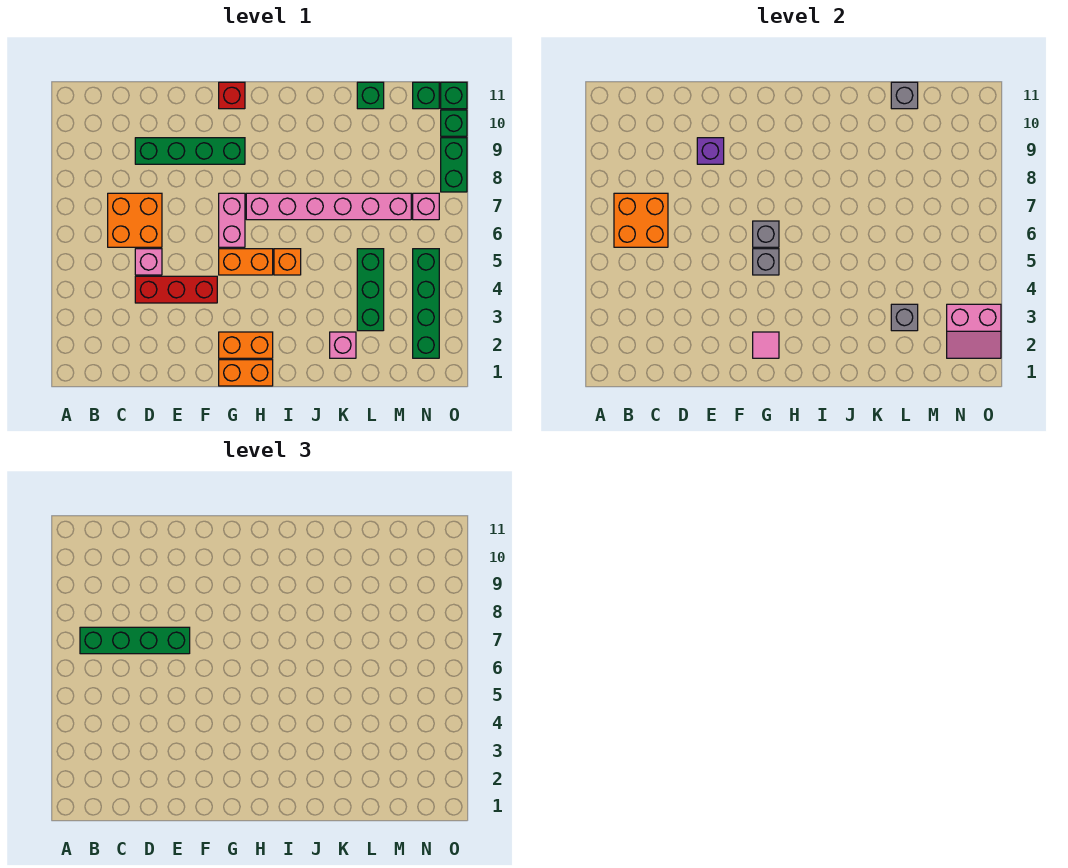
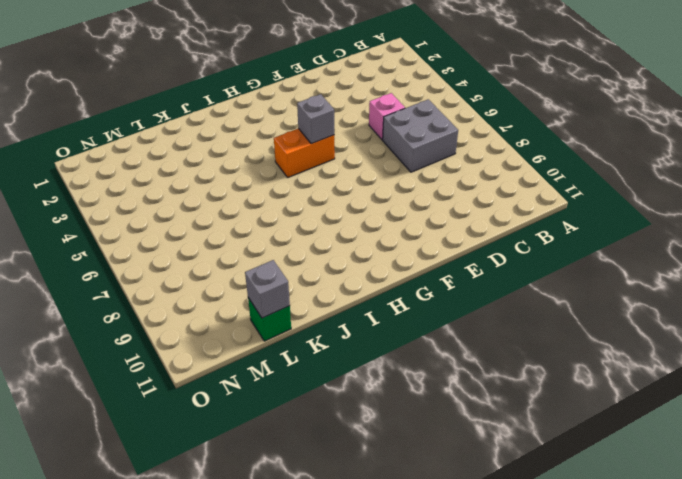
grey 2x2 brick [383,99,458,172] -> orange 2x2 brick [108,193,162,247]
none -> red 1x3 brick [135,276,217,303]
none -> green 1x4 brick [135,138,245,164]
none -> orange 1x2 brick [219,360,273,386]

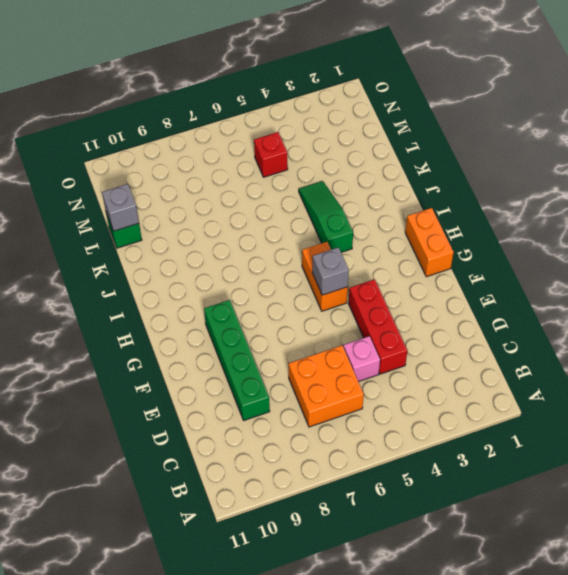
green 1x3 slope [299,181,353,252] -> none
red 1x1 brick [254,132,288,177] -> red 1x1 brick moved to [219,82,245,109]
none -> orange 1x2 brick [219,332,273,358]
none -> pink 1x2 brick [219,193,245,247]
none -> pink 1x6 brick [246,193,411,220]

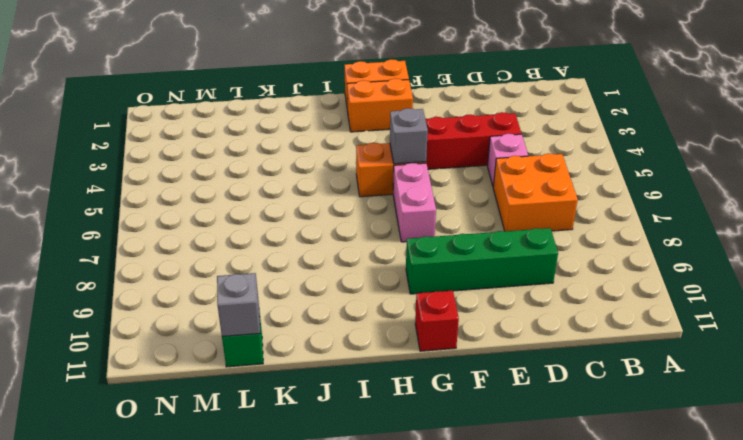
none -> pink 1x6 brick [246,193,411,220]
none -> orange 1x1 brick [274,249,301,275]
none -> pink 1x1 brick [330,332,356,358]

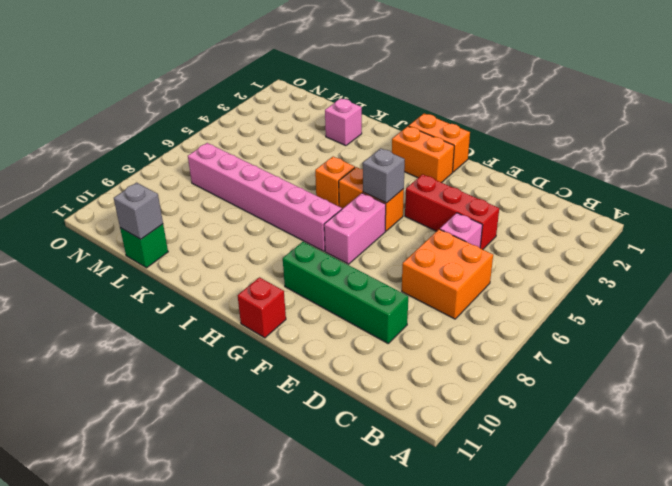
none -> green 1x3 brick [357,249,384,331]
none -> green 1x4 brick [413,249,439,358]
none -> pink 1x1 brick [413,193,439,220]

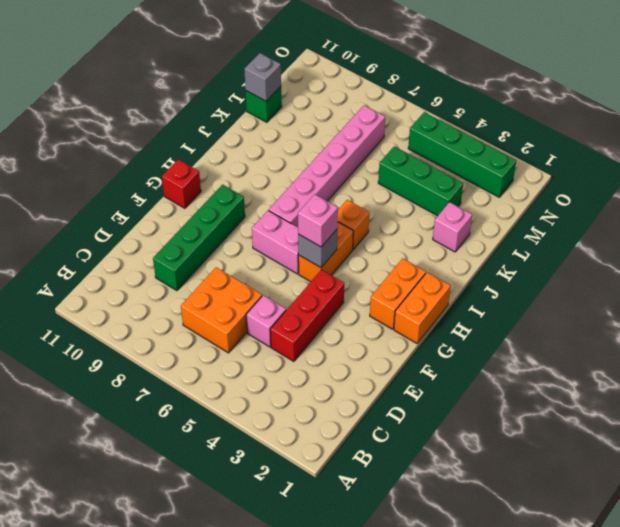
pink 1x1 brick [298,194,338,247] -> pink 1x1 brick moved to [413,193,439,220]
none -> green 1x1 brick [413,82,439,109]
none -> green 1x2 brick [441,138,467,192]
none -> green 1x1 brick [441,110,467,136]

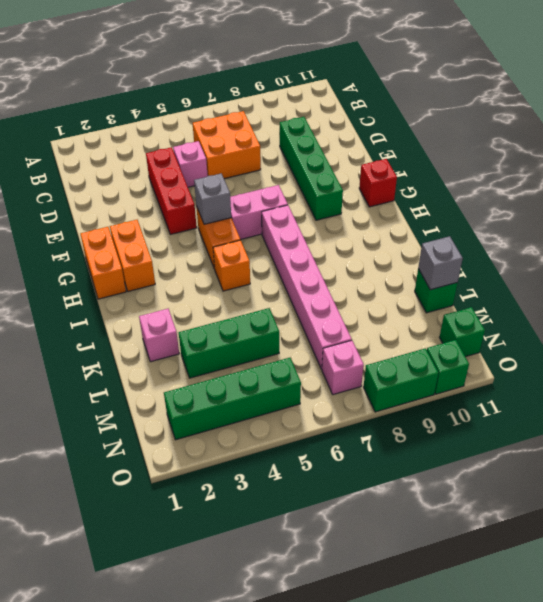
none -> green 1x1 brick [441,82,467,109]
none -> orange 2x2 brick [614,193,668,247]
none -> purple 1x1 brick [697,138,724,164]

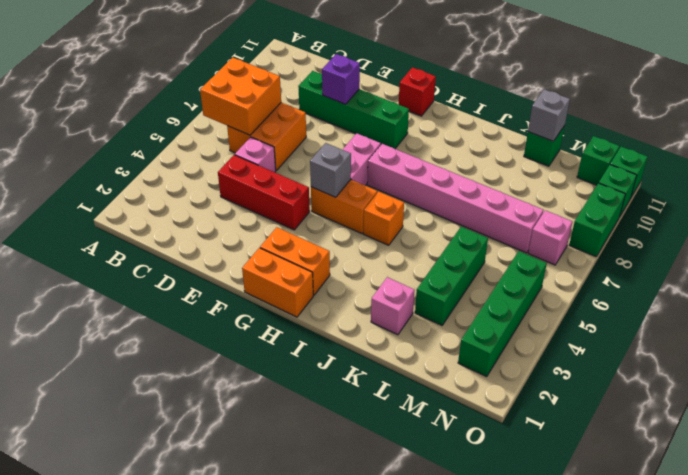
none -> pink 1x1 tile [753,332,779,358]
none -> grey 1x1 brick [753,221,779,247]
none -> grey 1x1 brick [891,304,918,331]

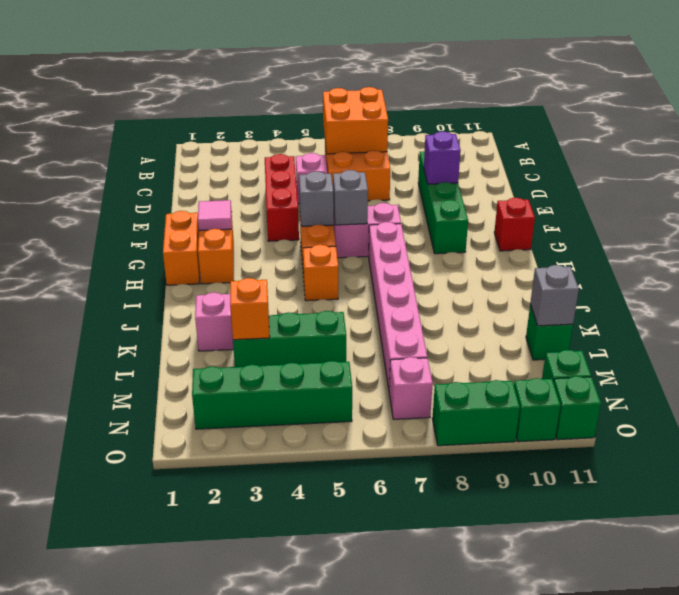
orange 1x1 brick [230,278,270,340] -> grey 1x1 brick [891,304,918,331]
none -> pink 2x2 slope [947,304,1001,358]
none -> green 1x4 brick [80,627,190,654]

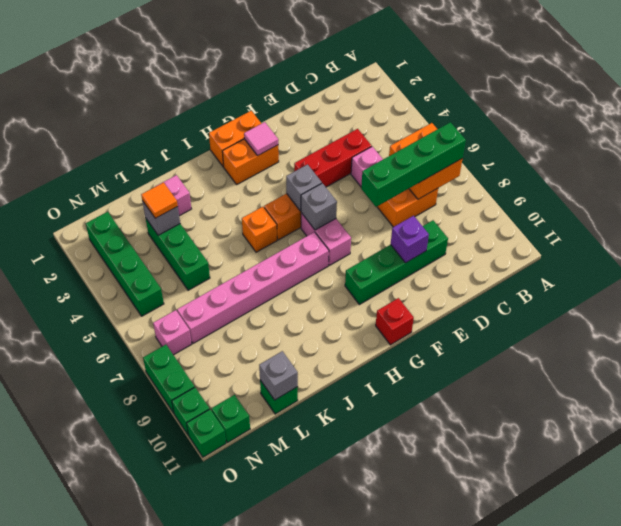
orange 1x1 tile [141,182,178,218] -> none
none -> pink 2x2 slope [947,304,1001,358]

